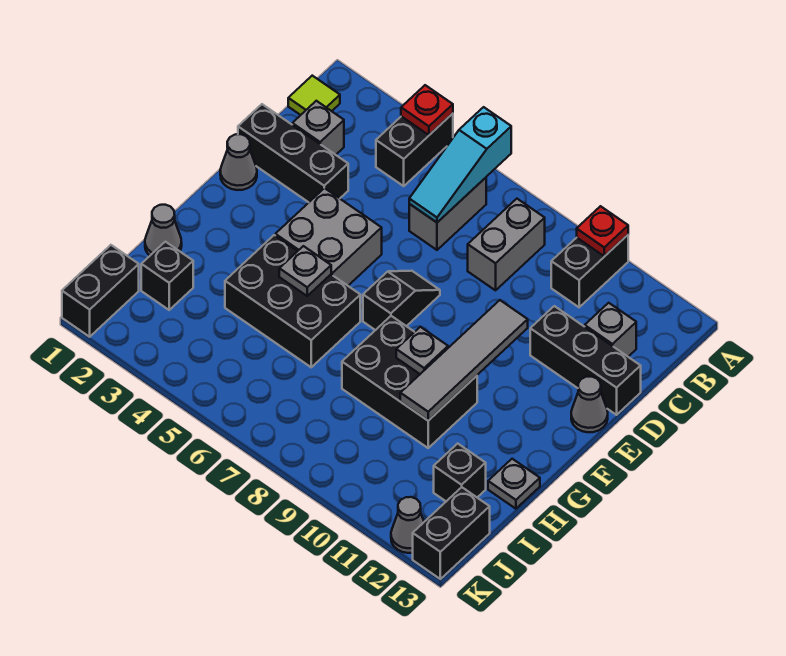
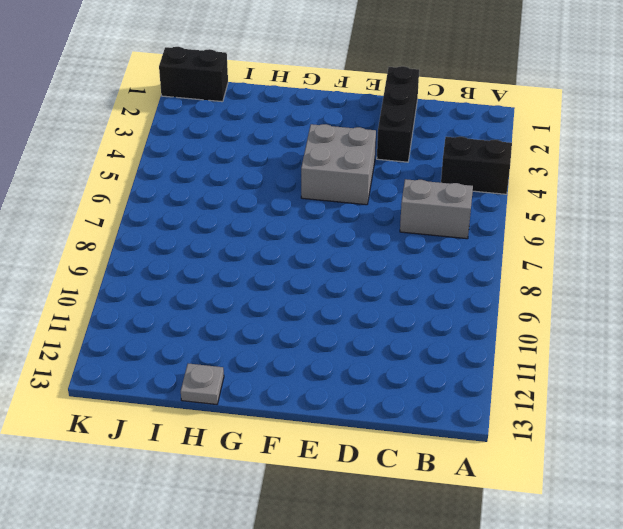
none -> black 1x2 brick [551,235,628,307]
none -> lime 1x1 tile [288,76,340,115]
none -> grey 1x2 brick [468,199,545,290]

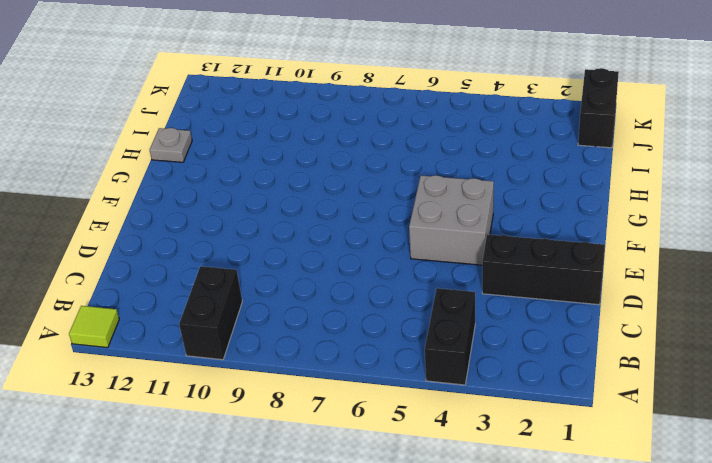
lime 1x1 tile [69,306,119,348] -> lime 1x1 tile moved to [288,76,340,115]
none -> grey 1x2 brick [409,178,486,250]
none -> grey 1x2 brick [468,199,545,290]
none -> grey 1x1 brick [292,101,344,155]

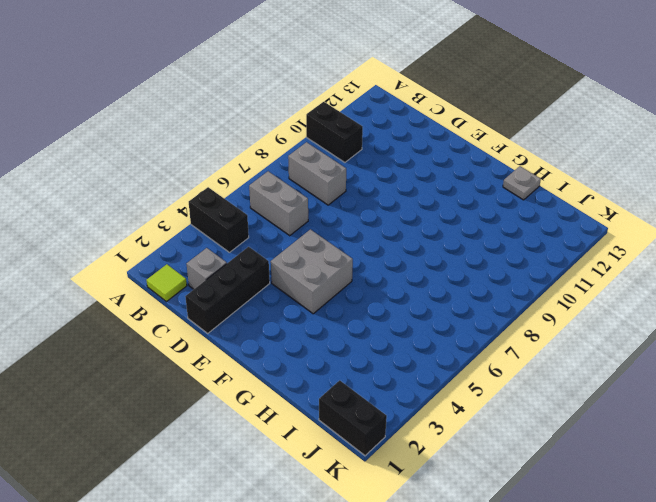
none -> grey 1x1 brick [585,303,636,357]
none -> black 1x3 brick [530,306,641,415]
none -> grey 1x1 cone [220,134,257,190]

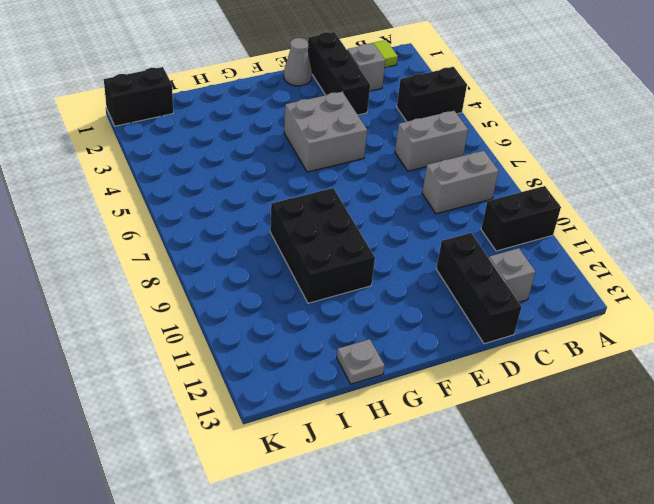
none -> black 1x2 slope [363,271,440,330]
none -> grey 1x1 cone [571,377,608,432]
none -> black 2x3 brick [225,235,360,367]

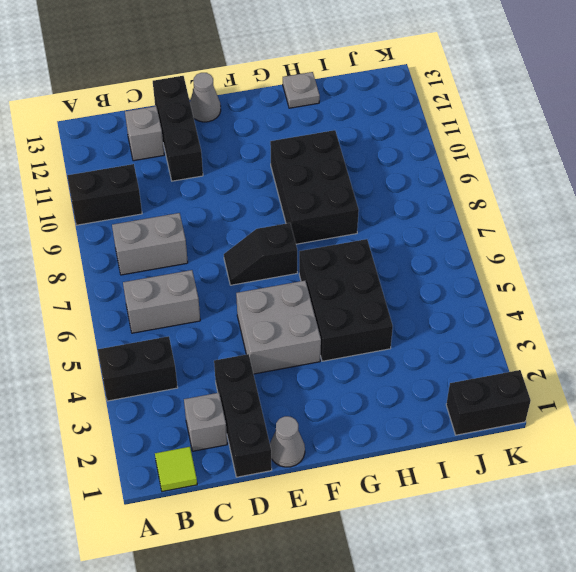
none -> grey 1x1 cone [145,205,182,255]
none -> black 1x1 brick [141,242,193,310]
none -> black 1x1 brick [434,444,486,501]

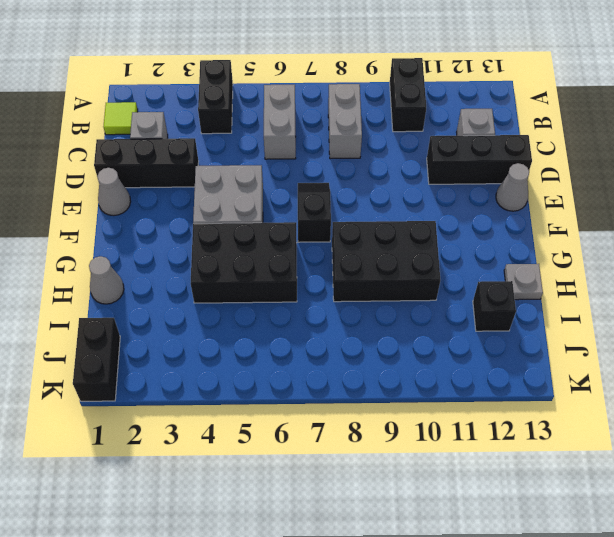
none -> black 1x1 brick [141,242,193,310]
none -> black 1x2 brick [413,487,490,579]
none -> grey 1x1 cone [391,497,424,553]

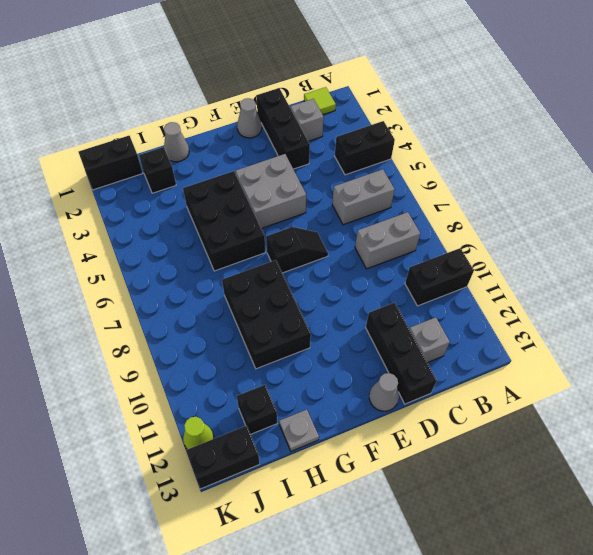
lime 1x1 cone [183,417,214,449] -> grey 1x1 cone [391,497,424,553]
none -> red 1x1 plate [401,85,453,135]
none -> cyan 1x3 slope [409,107,511,222]
none -> red 1x1 plate [577,206,628,256]

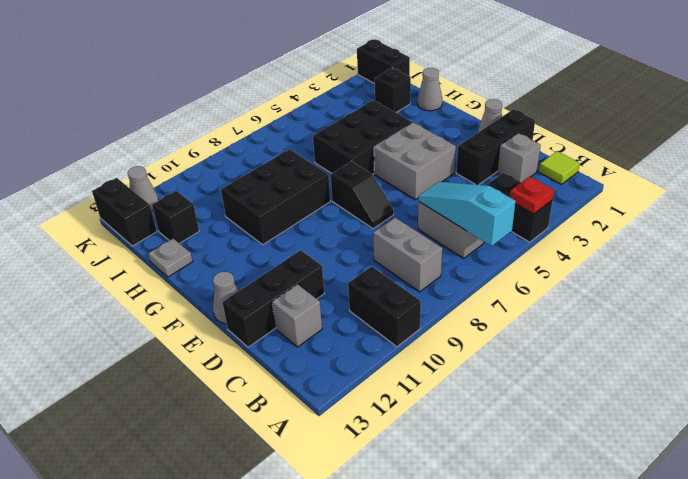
none -> red 1x1 plate [577,206,628,256]
none -> grey 1x4 tile [400,300,528,421]
none -> grey 1x1 plate [279,246,331,296]

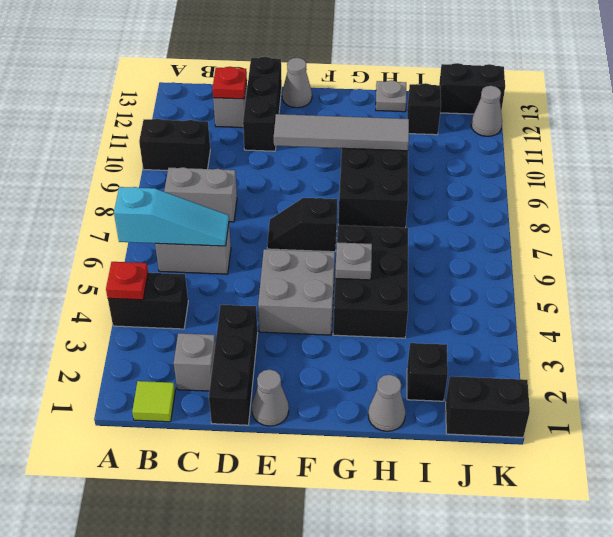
red 1x1 plate [212,67,247,99] -> red 1x1 plate moved to [577,206,628,256]
none -> grey 1x1 plate [396,327,448,374]

